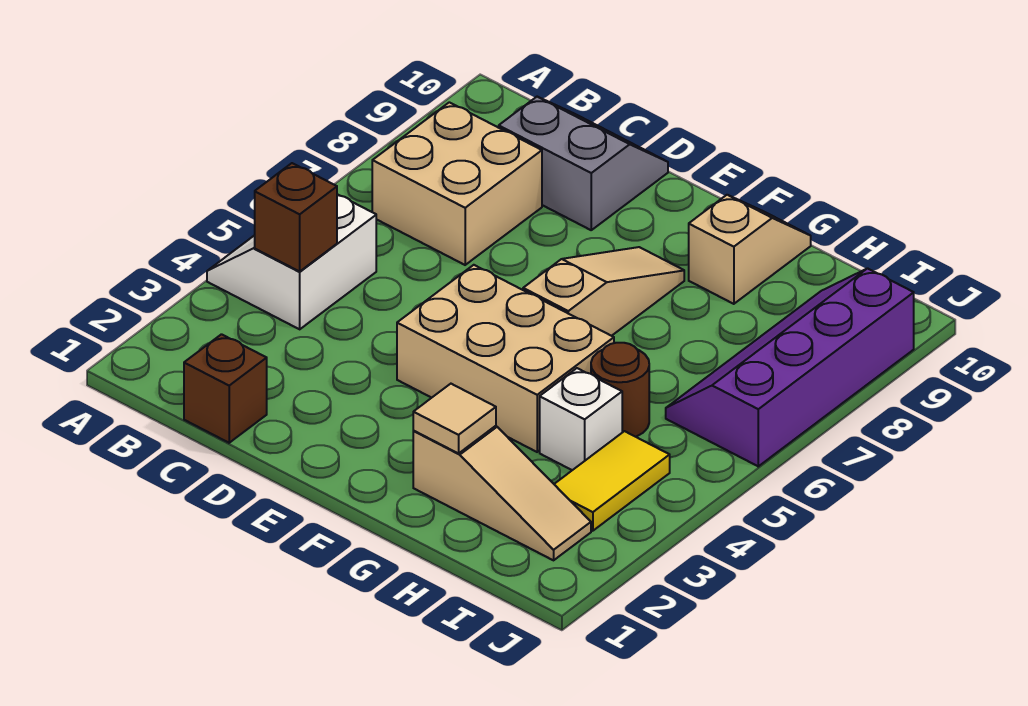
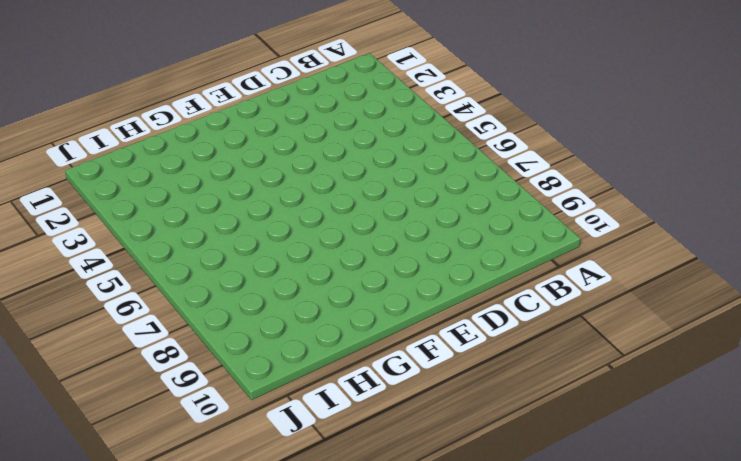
none -> white 2x2 slope [207,194,376,329]
none -> tan 2x2 brick [372,102,542,265]
none -> brown 1x1 brick [184,334,267,443]

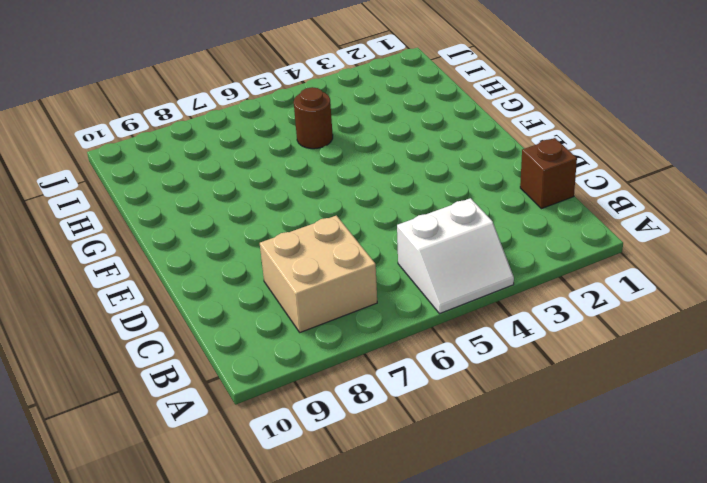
none -> grey 2x2 slope [499,97,668,230]
none -> tan 2x3 brick [397,265,614,452]
none -> tan 1x3 slope [523,247,684,336]

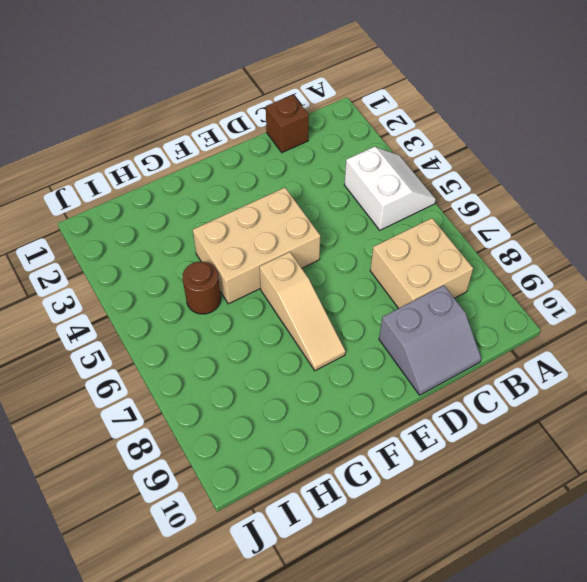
none -> tan 1x3 slope [413,426,591,560]
none -> tan 1x2 slope [689,195,811,304]
none -> white 1x1 brick [540,368,622,470]

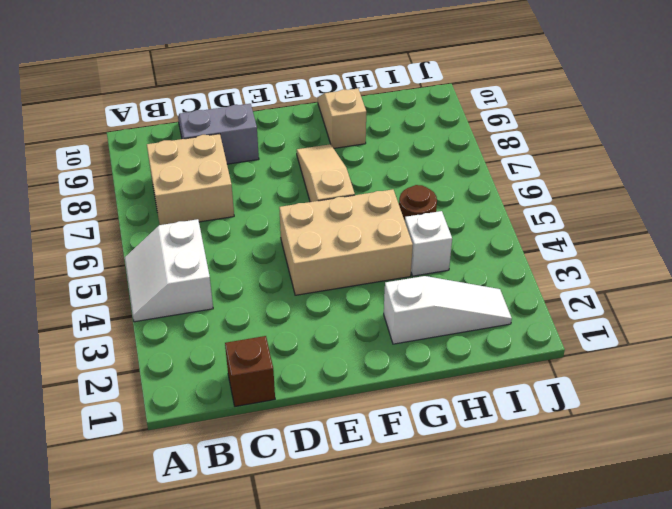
white 1x3 slope [384,276,512,344] -> tan 1x3 slope [413,426,591,560]
none -> yellow 1x2 tile [554,431,670,531]
none -> purple 2x4 slope [666,268,914,466]
none -> brown 1x1 brick [255,163,337,271]

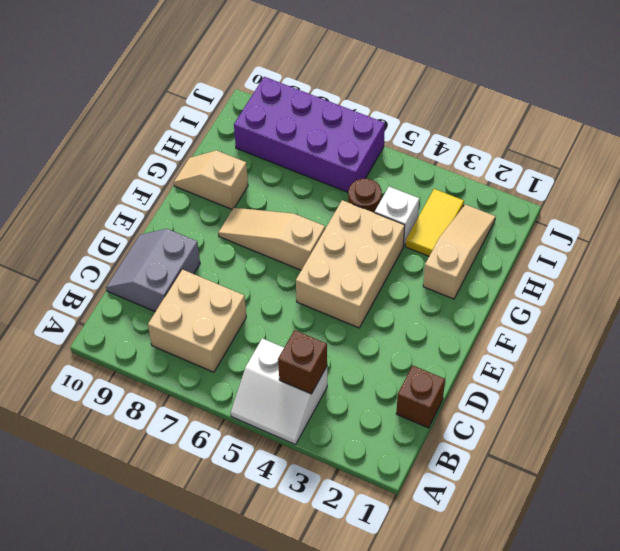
yellow 1x2 tile [406,189,464,256] -> yellow 1x2 tile turned to [554,431,670,531]
purple 2x4 brick [234,77,385,192] -> purple 2x4 slope [666,268,914,466]
none -> tan 1x1 tile [413,384,496,454]

